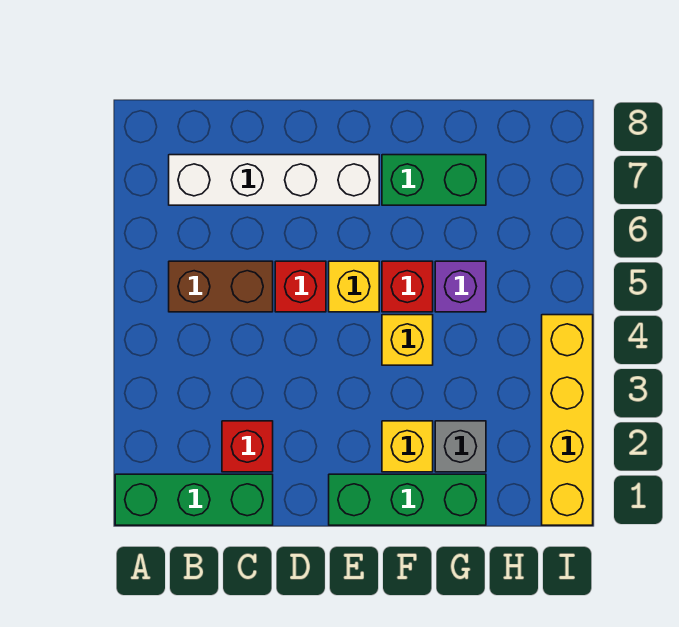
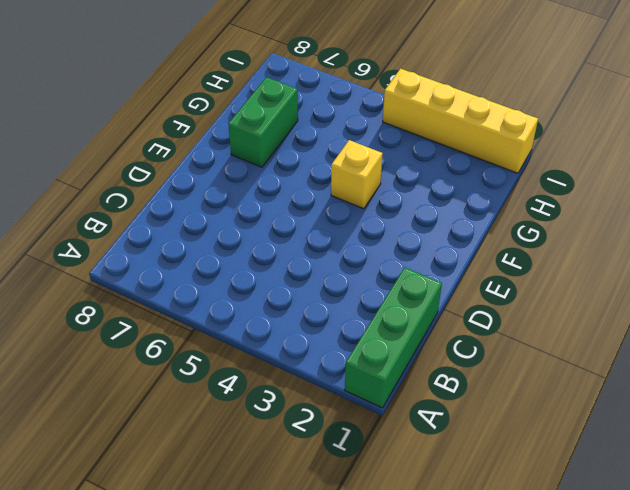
none -> brown 1x2 brick [169,261,273,312]
none -> white 1x4 brick [169,155,379,205]
none -> red 1x1 brick [222,421,273,472]

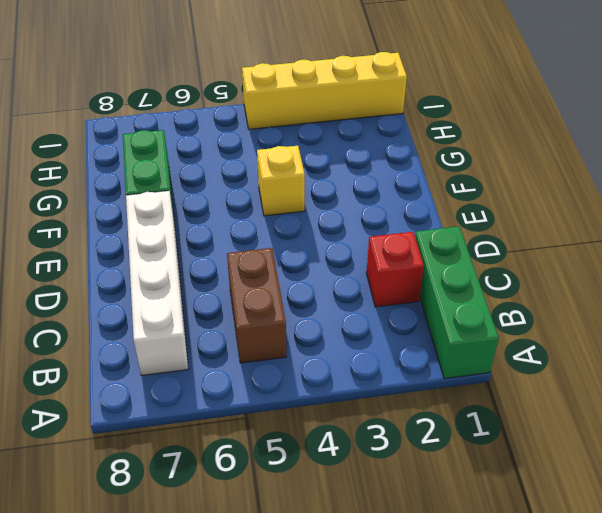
none -> red 1x1 brick [275,261,326,312]
none -> green 1x3 brick [329,474,486,525]
none -> yellow 1x1 brick [329,261,379,312]

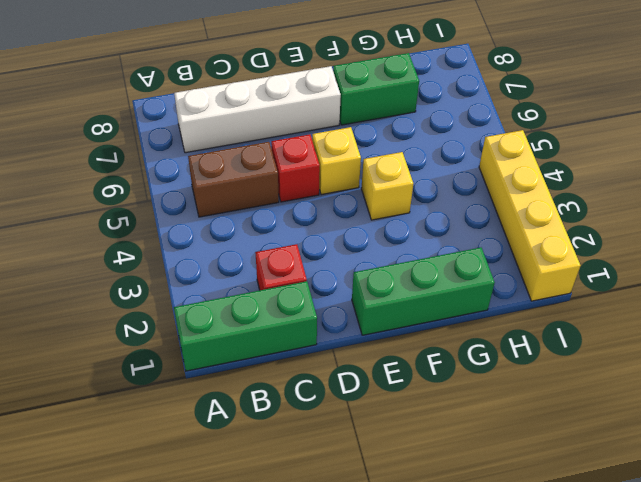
none -> yellow 1x1 brick [382,421,433,472]
none -> red 1x1 brick [382,261,433,312]
none -> grey 1x1 brick [435,421,486,472]

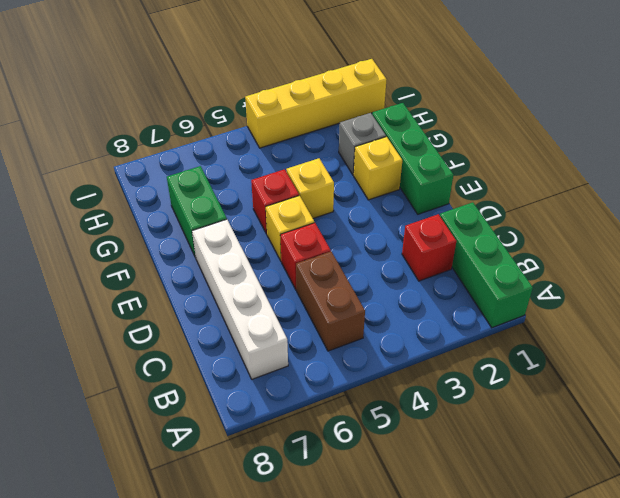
none -> purple 1x1 brick [435,261,486,312]

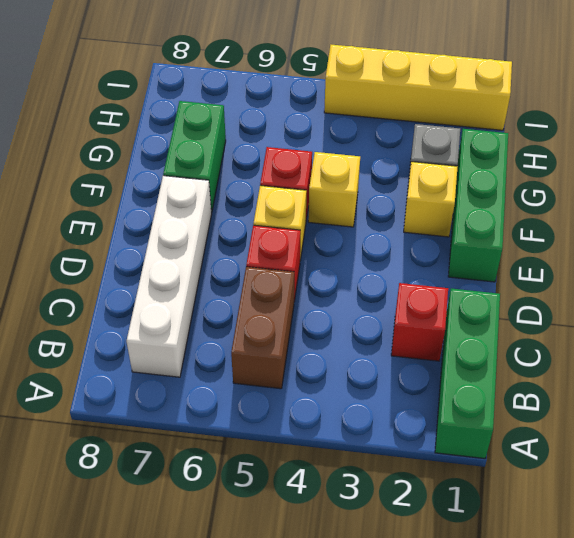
none -> purple 1x1 brick [435,261,486,312]

